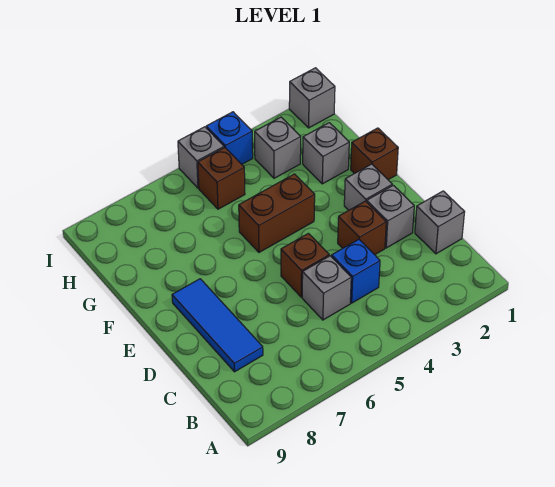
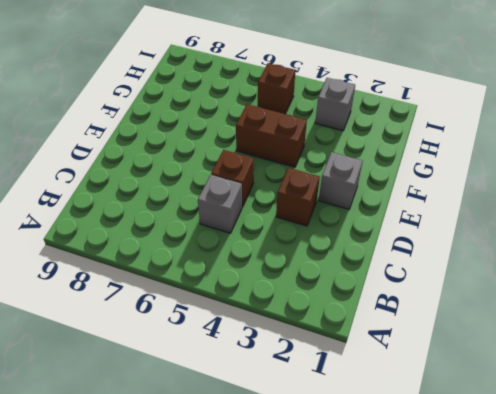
none -> grey 1x1 brick [415,191,465,254]
none -> blue 1x1 brick [332,239,380,303]
none -> blue 1x3 tile [172,279,263,372]

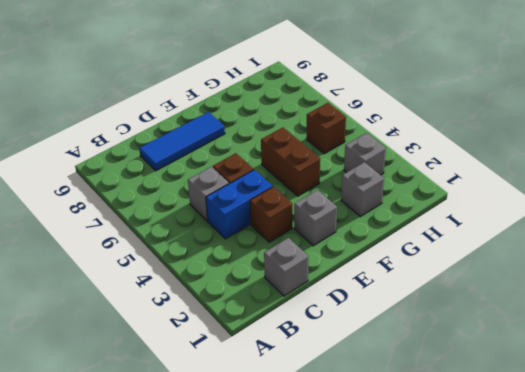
blue 1x2 brick [206,170,273,239] -> blue 1x1 brick [332,239,380,303]
none -> grey 1x1 brick [367,185,414,248]
none -> brown 1x1 brick [351,128,398,180]
none -> grey 1x1 brick [289,68,335,128]

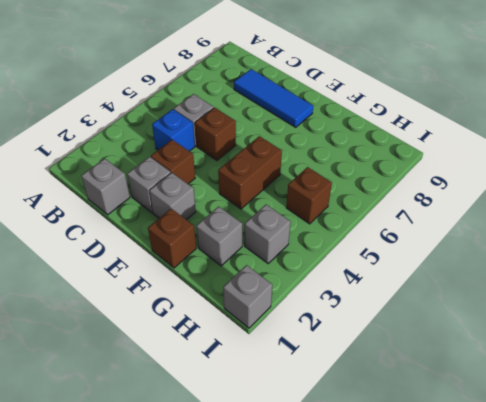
none -> blue 1x1 brick [206,112,253,164]
none -> grey 1x1 brick [178,127,224,188]

